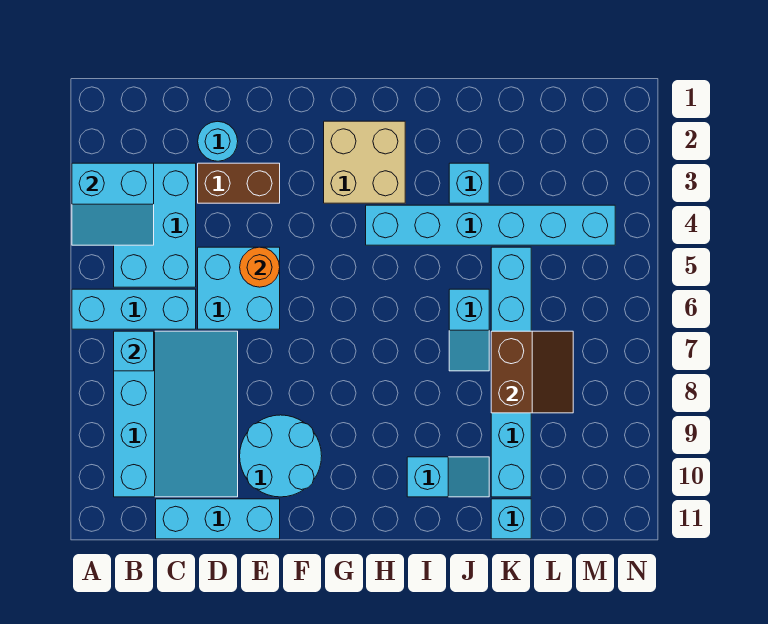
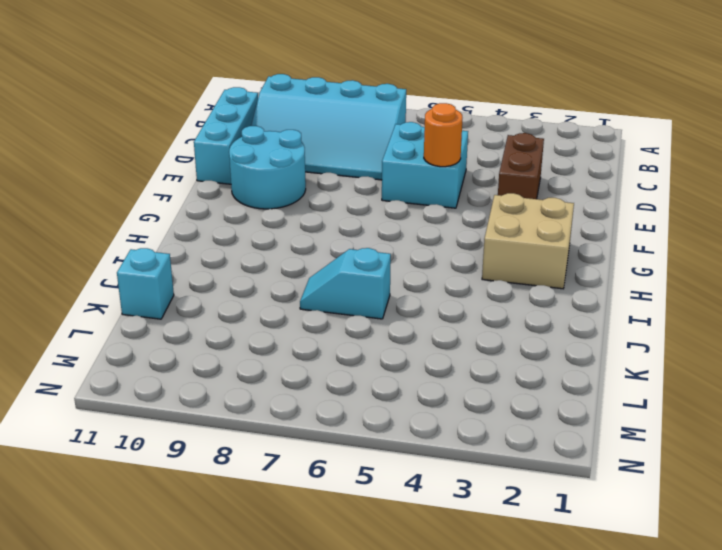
none -> cyan 1x3 brick [72,289,196,329]
none -> cyan 2x3 brick [114,163,196,287]
none -> cyan 1x1 round brick [198,121,238,161]

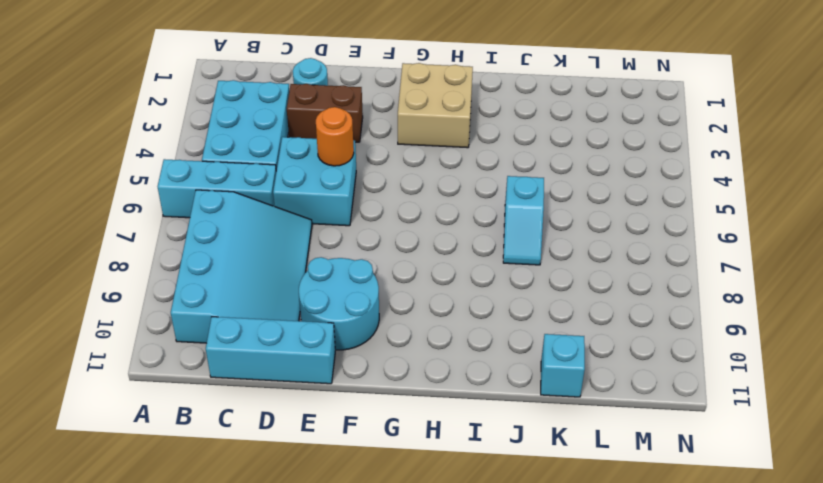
none -> cyan 1x6 brick [366,205,615,245]
none -> cyan 1x2 slope [407,457,489,497]
none -> cyan 1x1 brick [449,163,489,203]

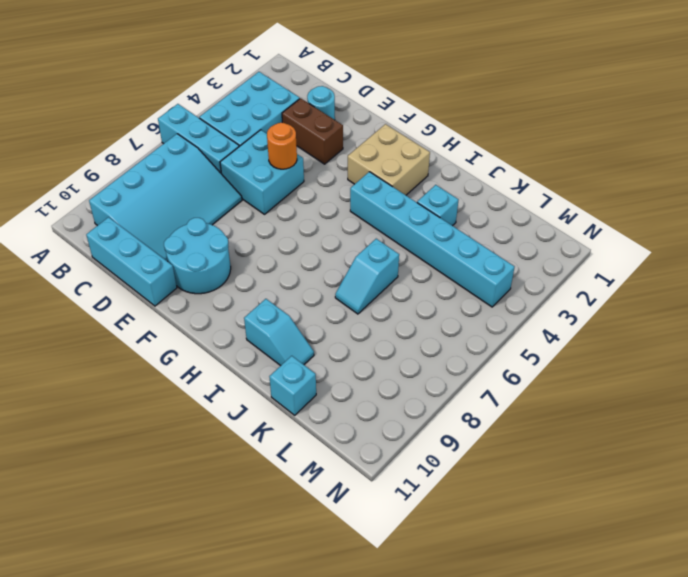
none -> cyan 1x6 brick [491,247,531,497]
none -> cyan 2x2 slope [72,163,154,245]
none -> cyan 1x1 brick [114,331,154,371]

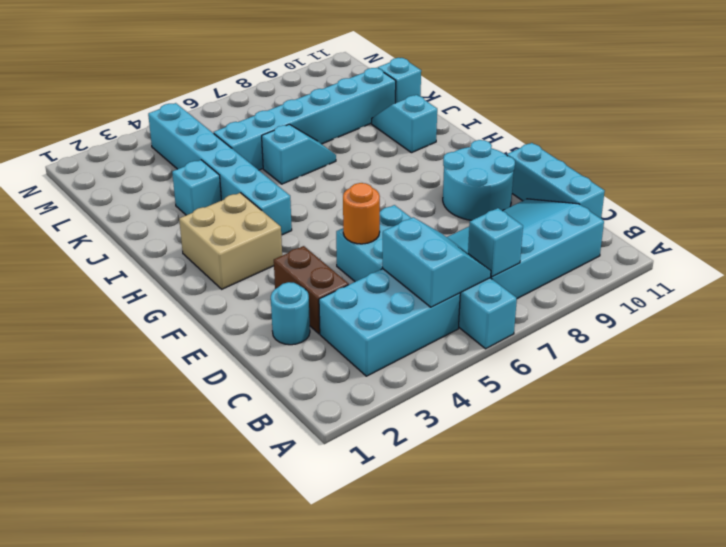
cyan 2x2 slope [383,217,491,307] -> cyan 2x2 slope moved to [72,163,154,245]
none -> brown 2x2 slope [491,331,573,413]

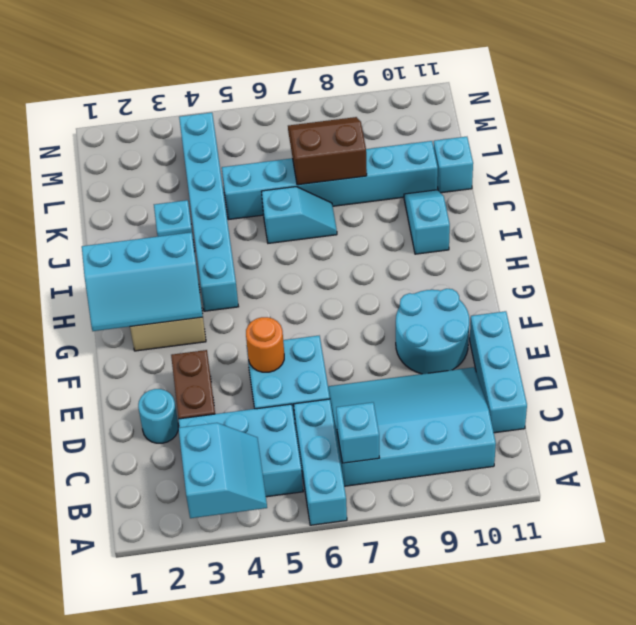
cyan 2x3 slope [82,232,203,331] -> none

